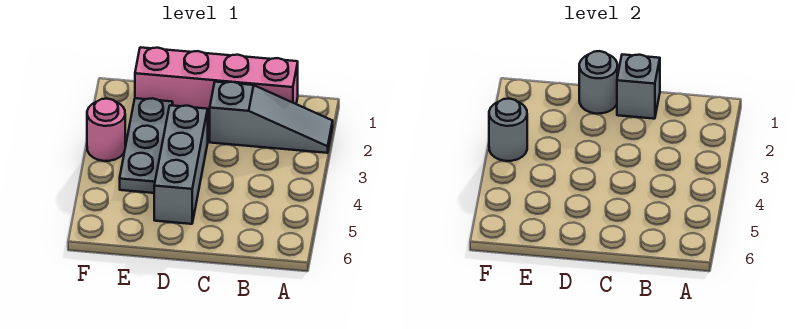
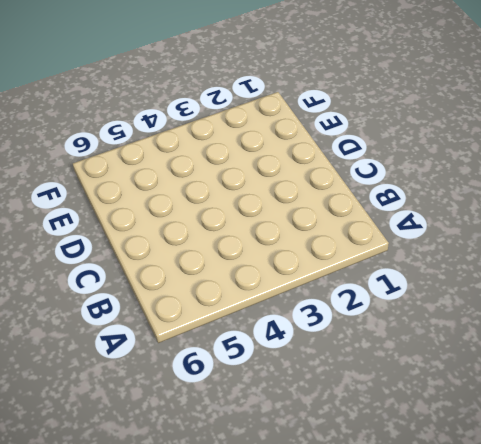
none -> grey 1x3 slope [210,82,333,153]
none -> pink 1x4 brick [135,47,298,115]

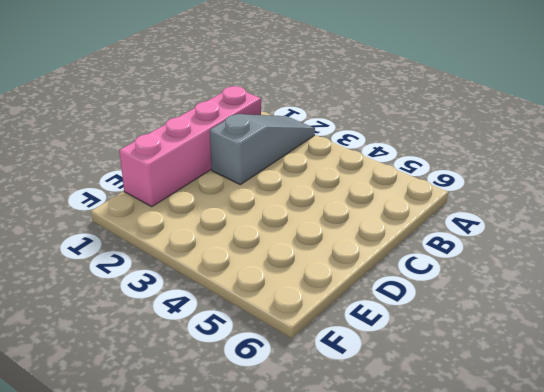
none -> grey 1x3 brick [154,105,208,224]
none -> grey 1x3 plate [120,98,173,193]

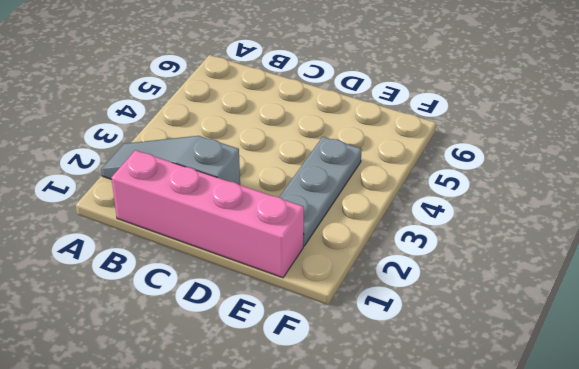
none -> grey 1x3 brick [154,105,208,224]
none -> pink 1x1 round brick [87,99,125,161]

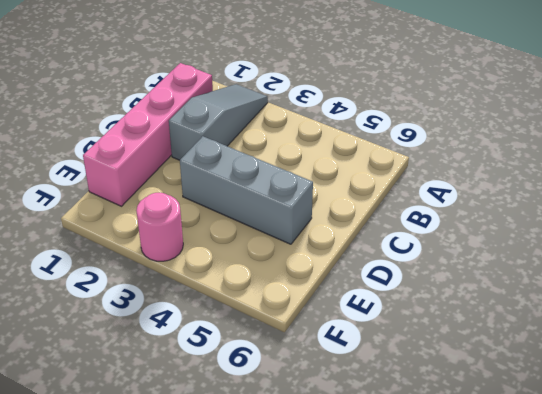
none -> grey 1x3 plate [120,98,173,193]
none -> grey 1x1 brick [617,54,660,119]

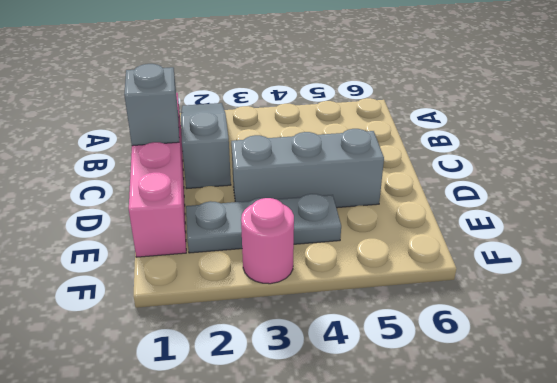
none -> grey 1x1 round brick [579,51,617,114]
none -> grey 1x1 round brick [489,99,527,161]

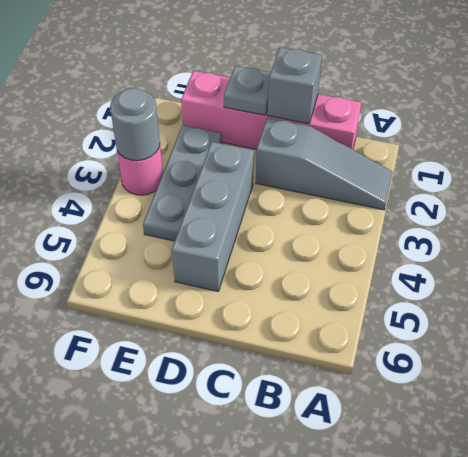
grey 1x1 plate [224,66,271,115] -> grey 1x1 round brick [579,51,617,114]

